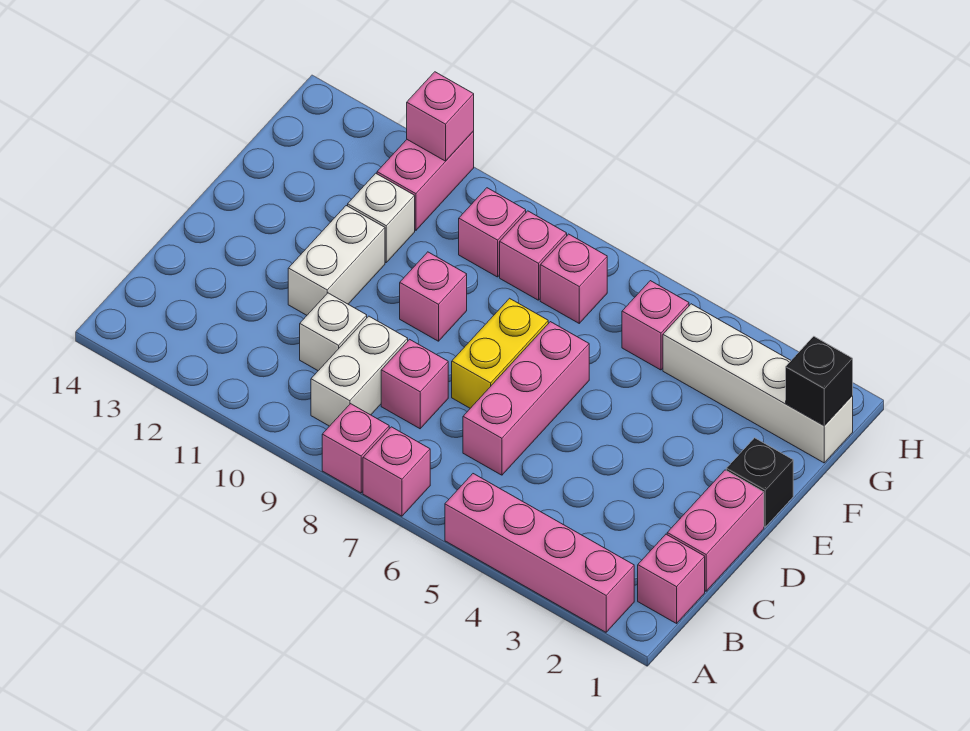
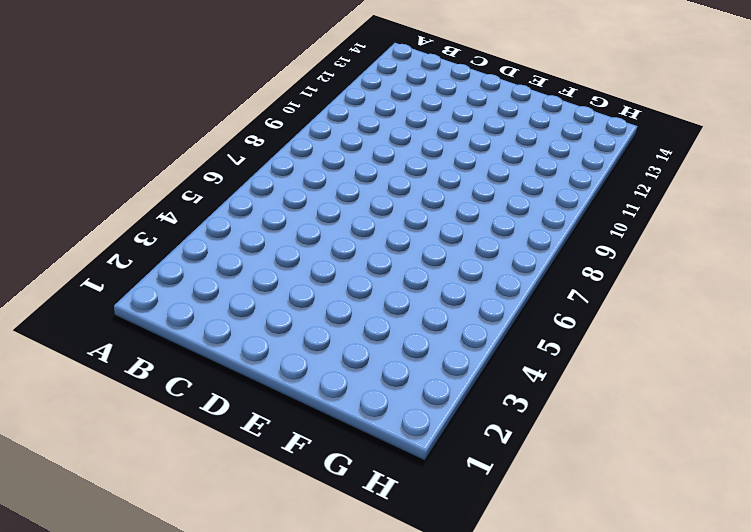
none -> pink 1x4 brick [445,474,634,632]
none -> pink 1x1 brick [363,427,430,516]
none -> pink 1x1 brick [322,404,389,493]

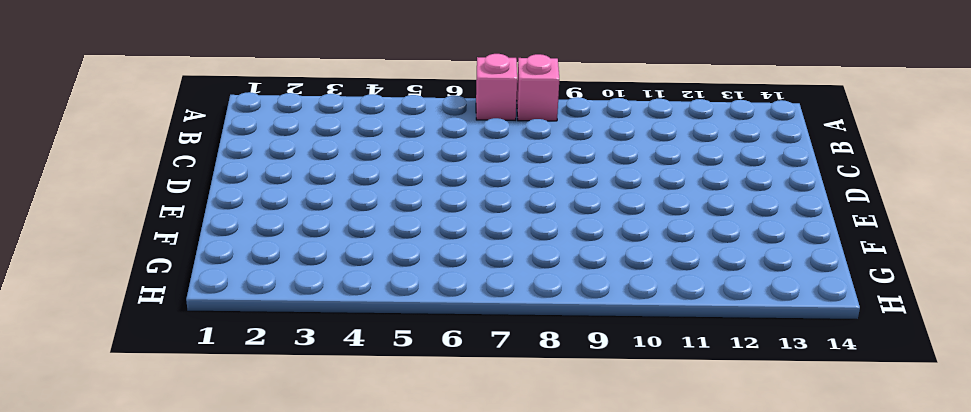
none -> pink 1x4 brick [445,474,634,632]
none -> pink 1x1 brick [638,534,705,623]
none -> white 1x2 brick [311,316,408,426]

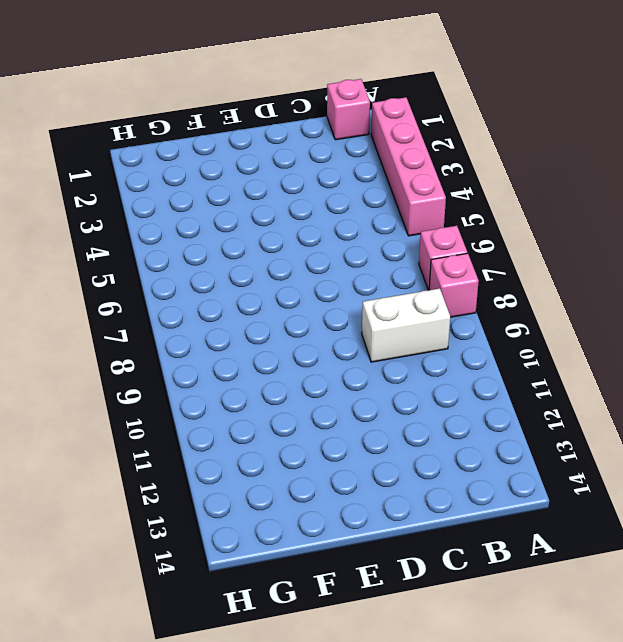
none -> pink 1x2 brick [667,470,764,591]
none -> pink 1x3 brick [463,322,589,475]
none -> pink 1x1 brick [381,339,448,429]

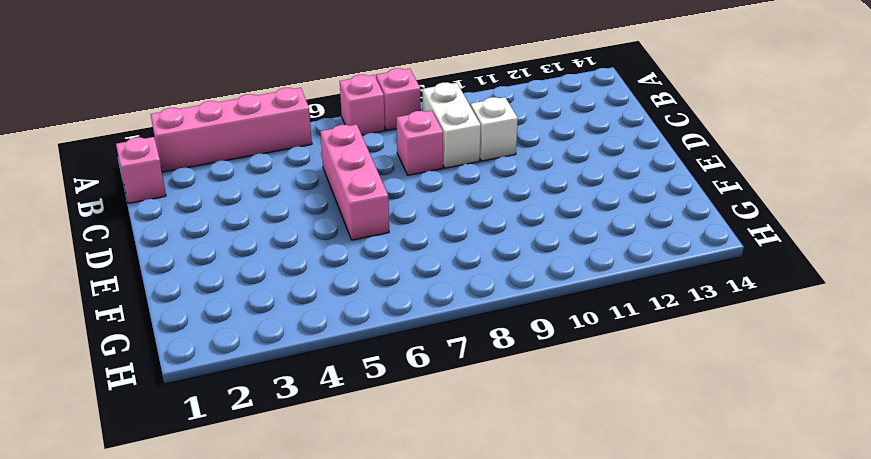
none -> pink 1x2 brick [667,470,764,591]
none -> yellow 1x2 brick [452,298,548,408]
none -> white 1x2 brick [288,206,385,315]

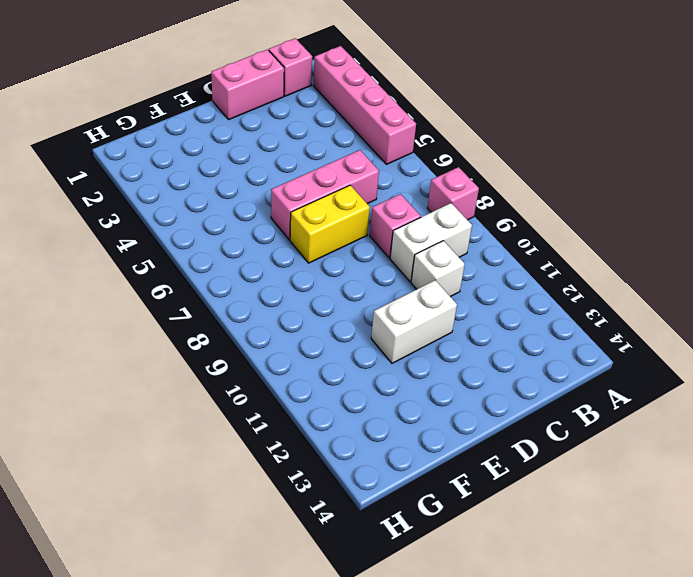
none -> pink 1x1 brick [363,427,430,516]
none -> black 1x1 brick [726,438,793,527]
none -> pink 1x1 brick [400,252,467,341]

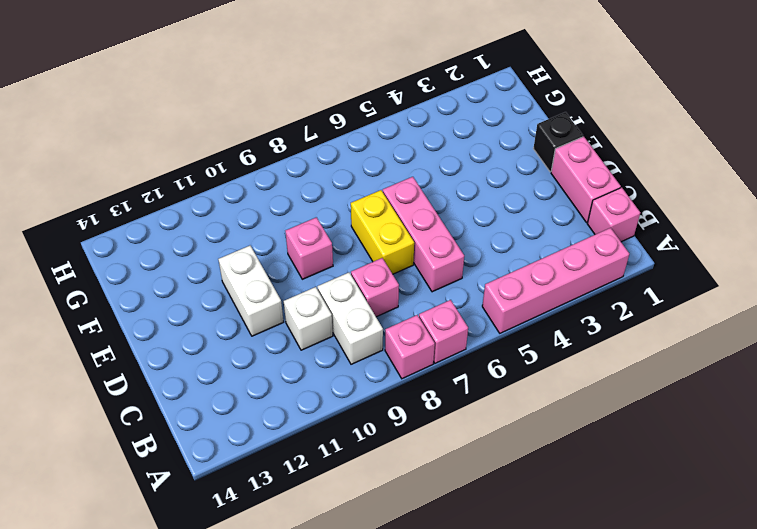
none -> white 1x1 brick [348,173,415,262]
none -> white 1x4 brick [663,304,853,463]
none -> pink 1x1 brick [622,281,689,370]

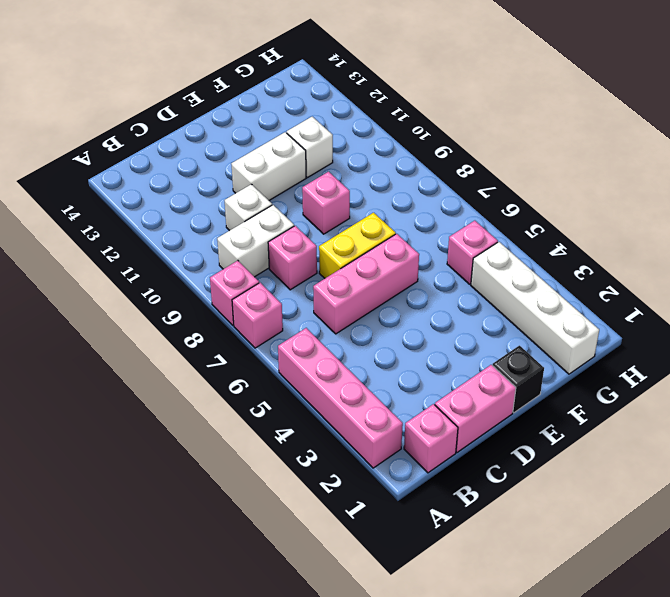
none -> pink 1x1 brick [540,234,607,323]
none -> pink 1x1 brick [500,211,567,300]
none -> pink 1x1 brick [459,188,526,277]

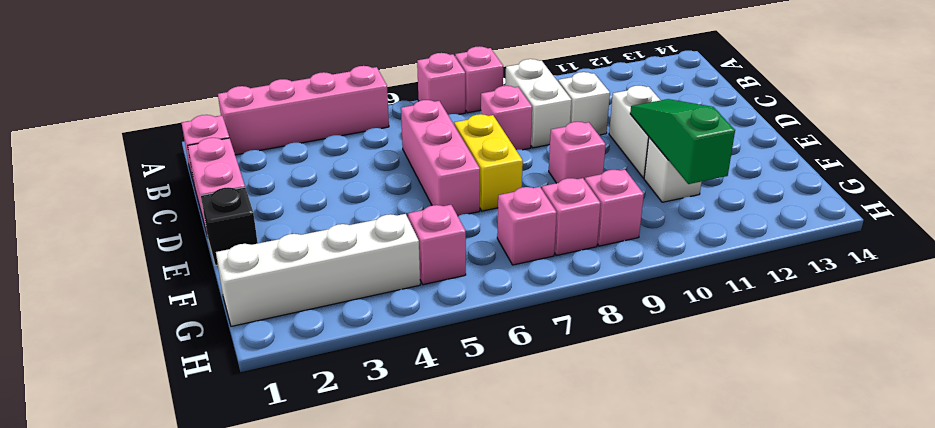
green 1x3 slope [630,99,735,184] -> none
none -> pink 1x2 brick [377,131,474,230]
none -> black 1x1 brick [786,336,853,426]
none -> pink 1x1 brick [407,72,474,161]

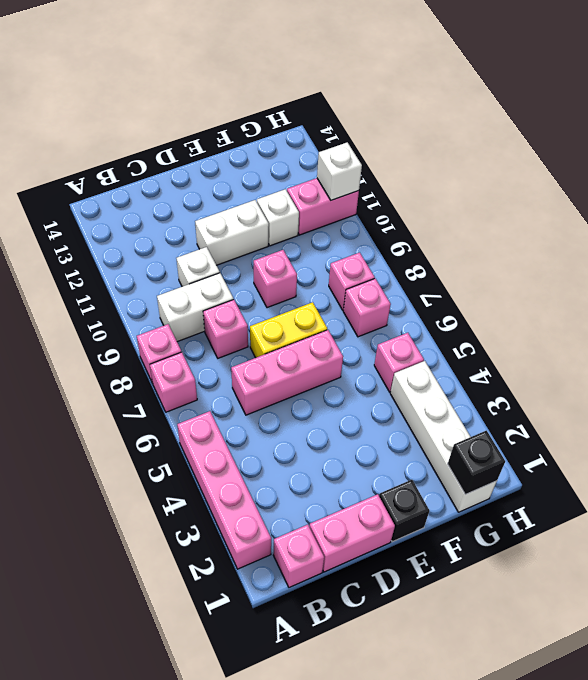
white 1x1 brick [317,142,362,200] -> pink 1x1 brick [407,72,474,161]
none -> pink 1x1 brick [459,188,526,277]

